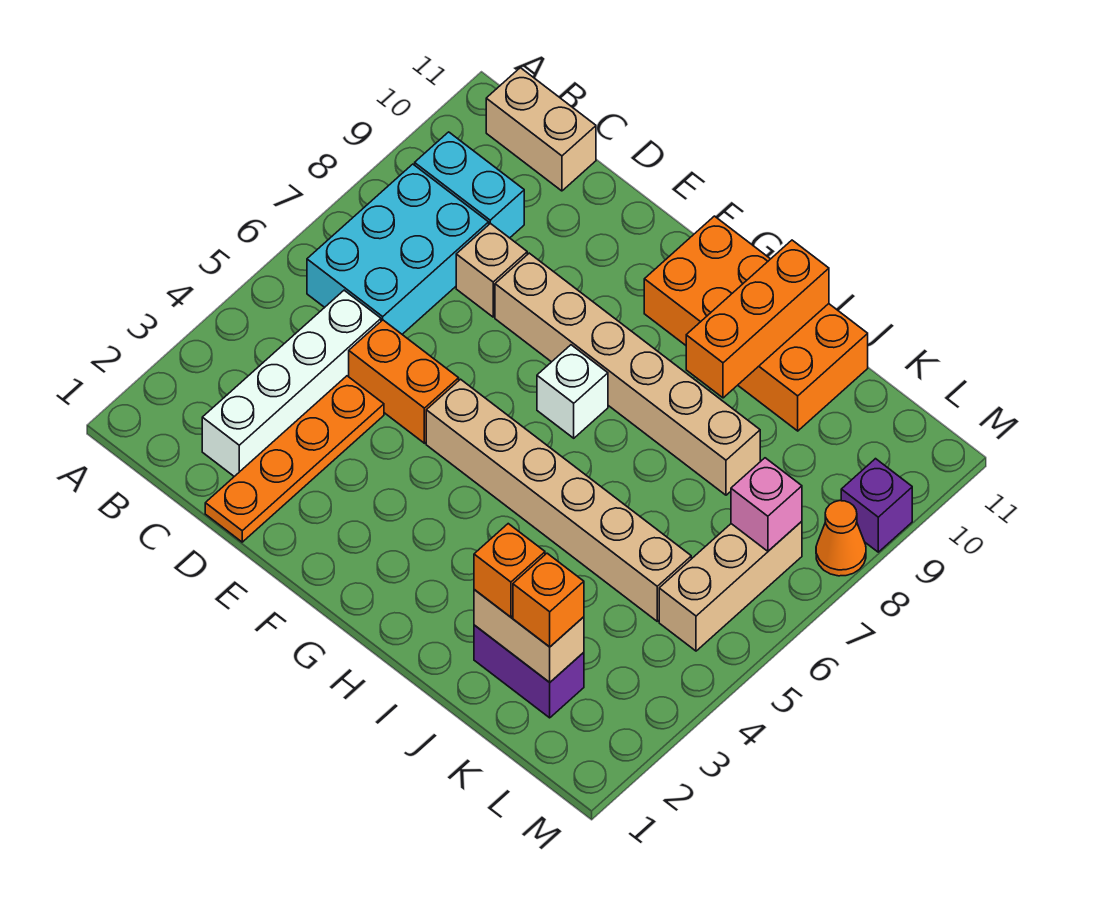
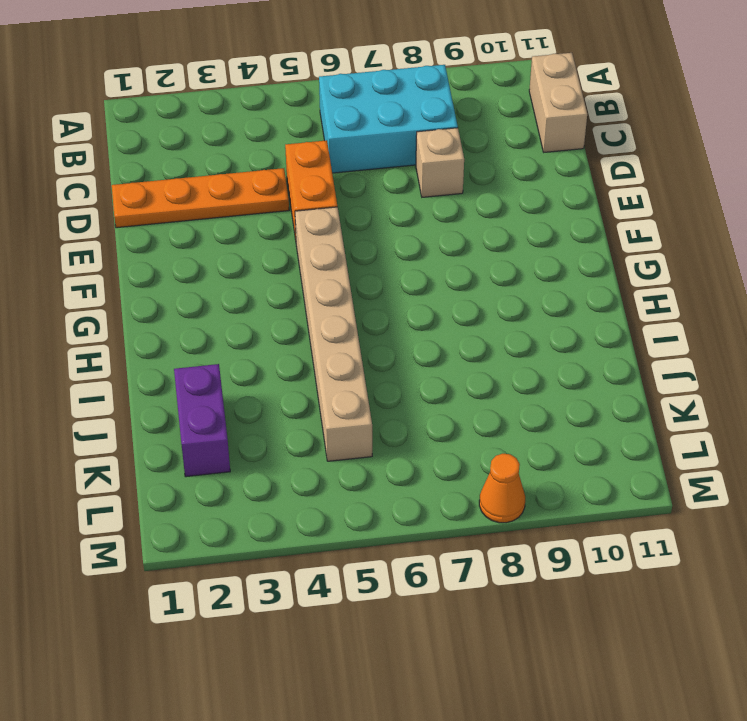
none -> cyan 1x2 brick [415,132,524,238]
none -> white 1x4 brick [202,290,381,476]
none -> tan 1x6 brick [495,253,760,495]

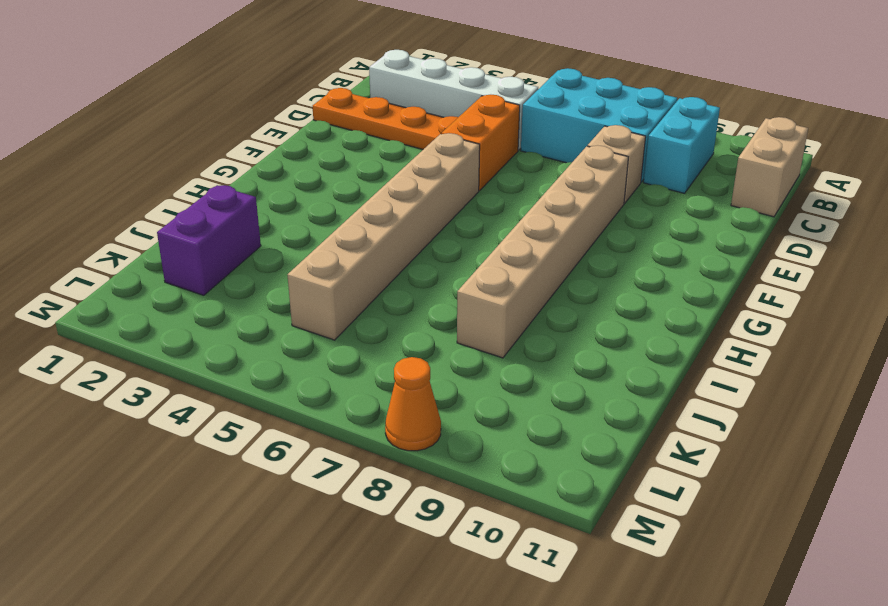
none -> white 1x1 brick [537,345,608,438]
none -> orange 2x4 brick [644,216,868,431]
none -> tan 1x3 brick [659,521,802,651]

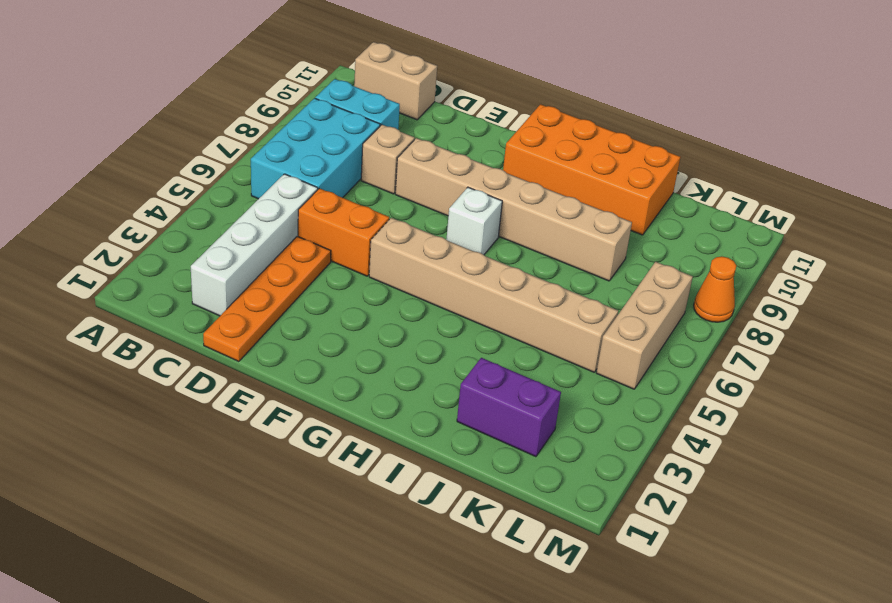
none -> purple 1x1 brick [841,459,912,552]
none -> orange 1x3 brick [686,240,829,398]
none -> tan 1x2 brick [474,590,584,682]

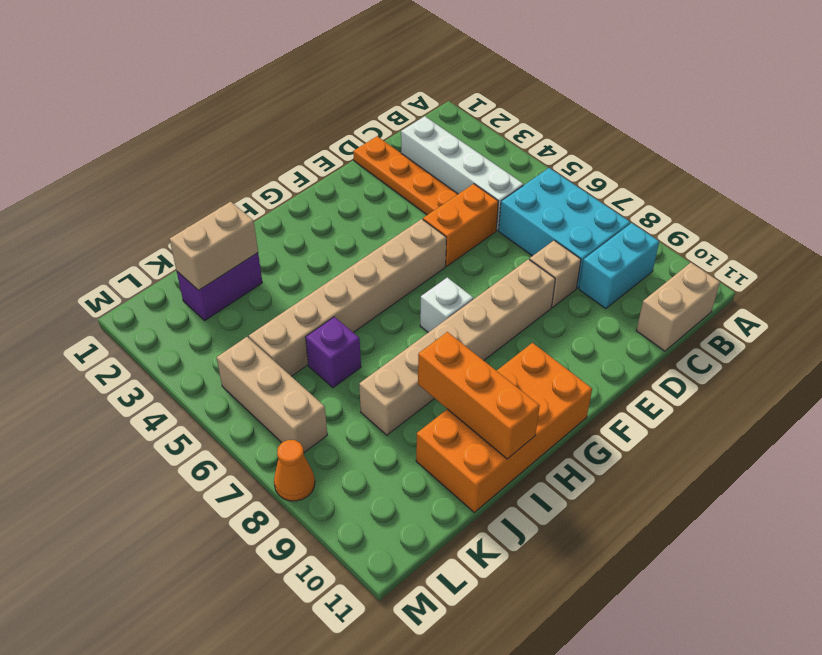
purple 1x1 brick [305,317,361,388] -> purple 1x1 brick moved to [841,459,912,552]
none -> pink 1x1 brick [731,458,802,551]
none -> orange 1x1 brick [474,524,545,617]
none -> orange 1x1 brick [513,553,584,647]

